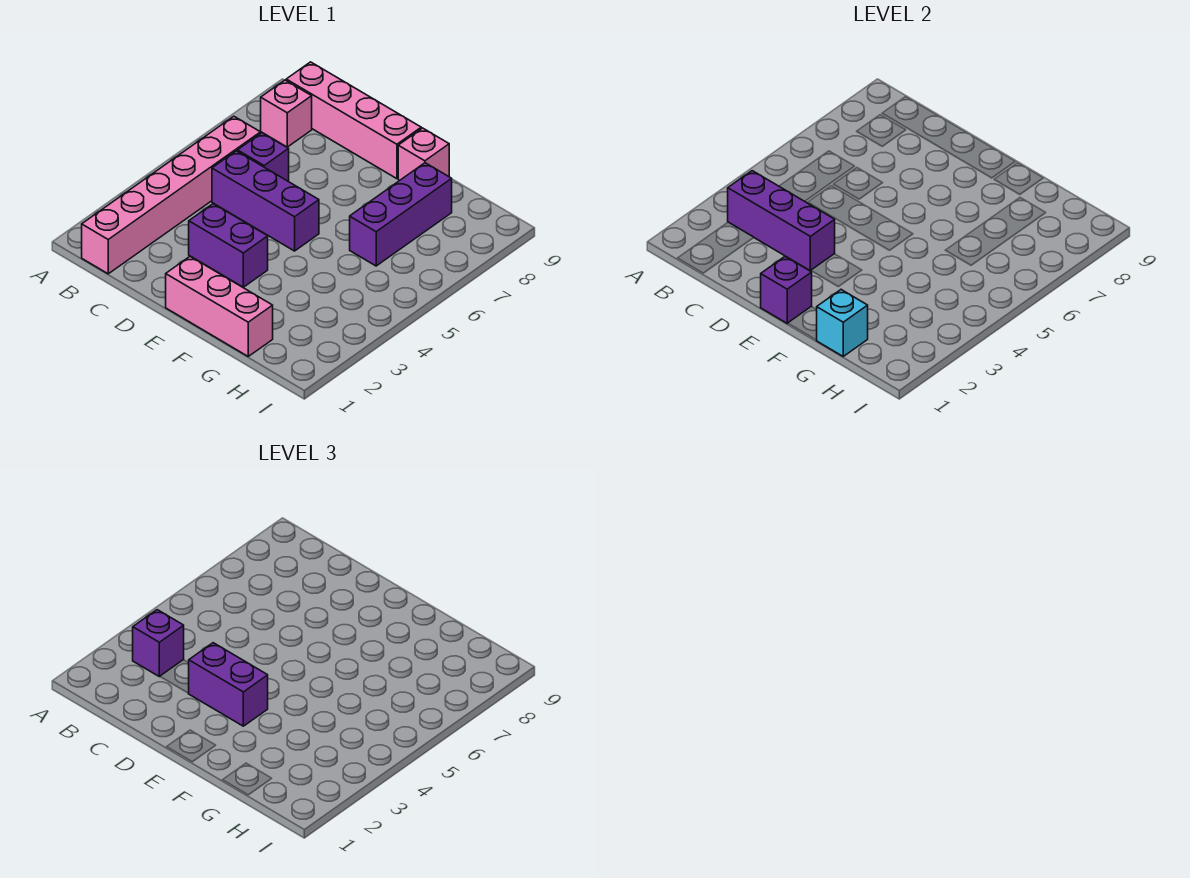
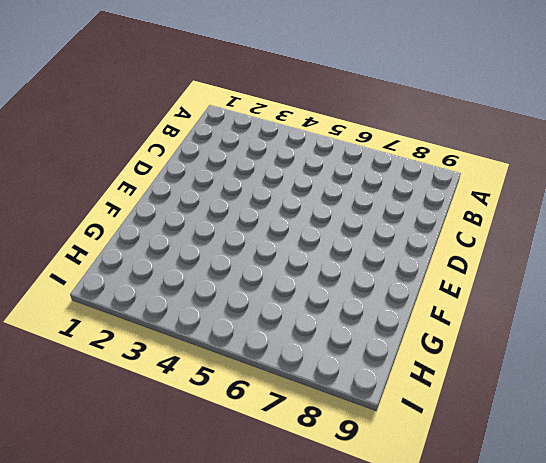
none -> pink 1x6 brick [82,116,261,274]
none -> pink 1x1 brick [261,80,312,147]
none -> pink 1x4 brick [286,62,421,179]

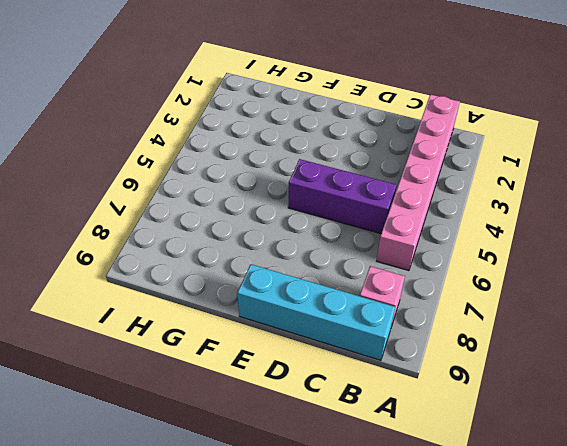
cyan 1x4 brick [237,264,395,360] -> pink 1x4 brick [286,62,421,179]
none -> purple 1x1 brick [238,133,289,182]
none -> purple 1x2 brick [189,204,268,287]
none -> pink 1x3 brick [166,256,273,356]

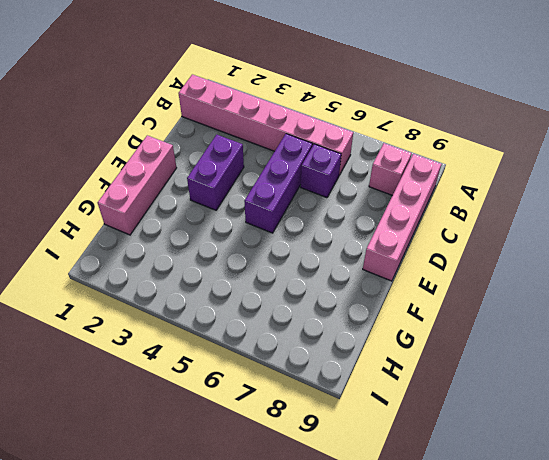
none -> pink 1x1 brick [398,128,449,180]
none -> purple 1x3 brick [350,163,452,266]
none -> purple 1x3 brick [728,171,835,271]

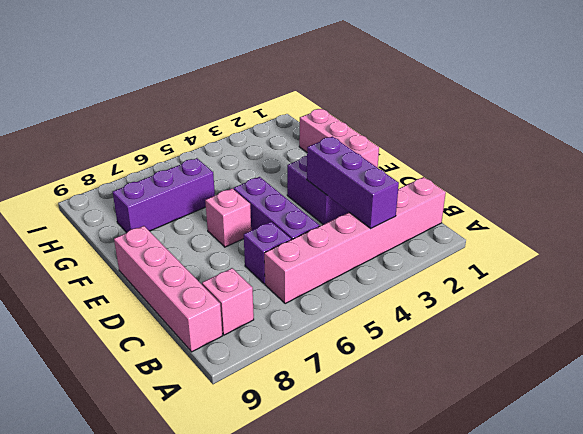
pink 1x1 brick [205,189,251,247] -> pink 1x1 brick moved to [398,128,449,180]
none -> purple 1x1 brick [761,256,812,323]
none -> cyan 1x1 brick [817,290,868,356]
none -> purple 1x1 brick [133,610,184,677]

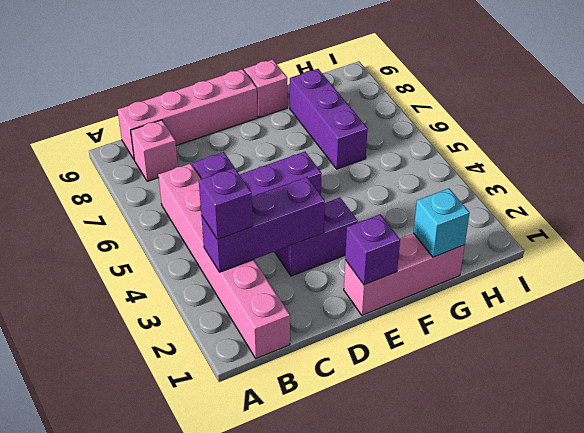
none -> purple 1x2 brick [189,643,268,726]

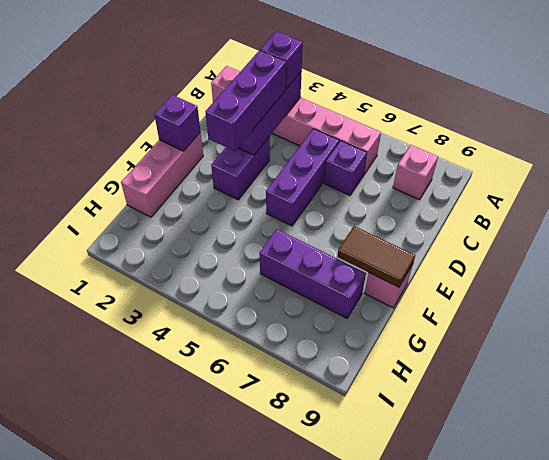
purple 1x3 brick [206,50,286,151] -> purple 1x2 brick [189,643,268,726]
brown 1x2 tile [337,226,415,287] -> none
none -> pink 1x4 brick [286,62,421,179]
none -> cyan 1x1 brick [817,290,868,356]

